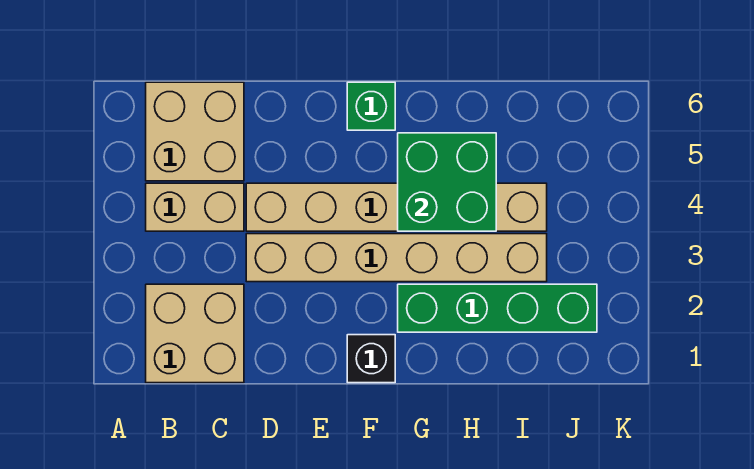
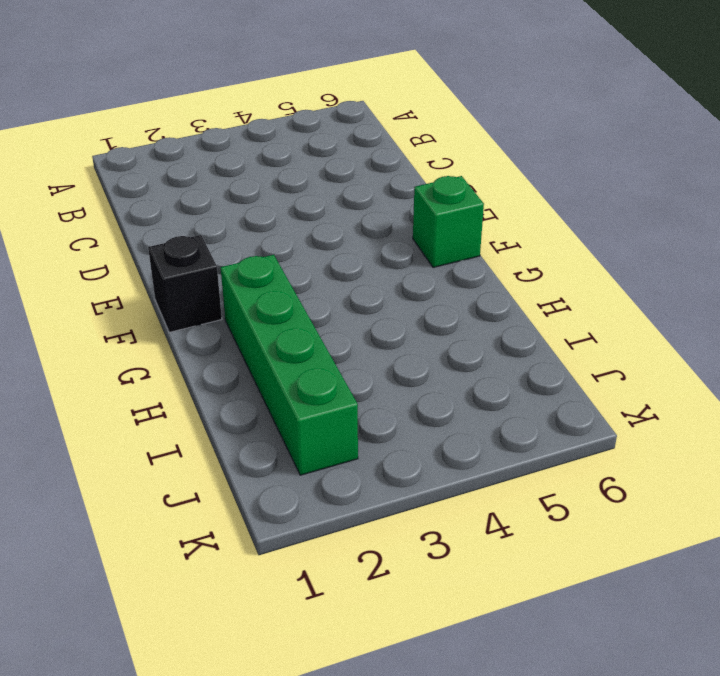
none -> tan 2x2 brick [146,284,244,383]
none -> tan 1x2 brick [146,183,244,231]

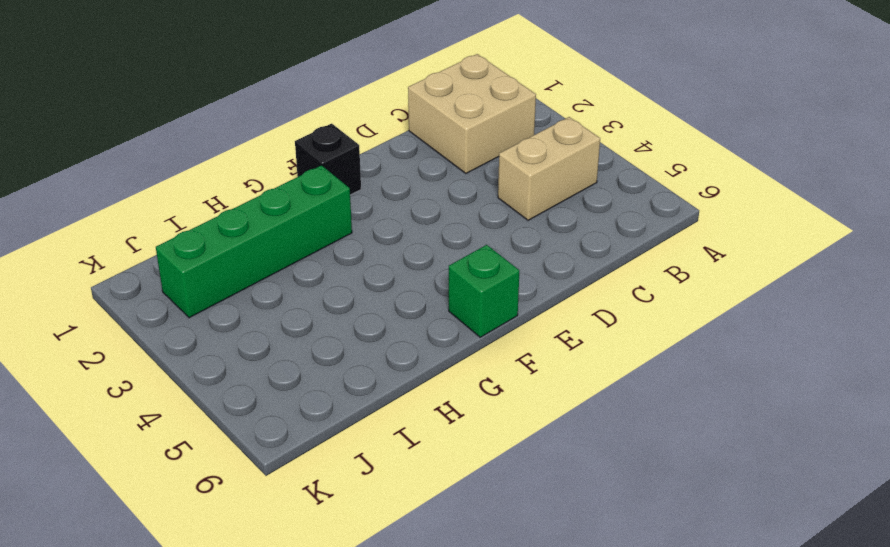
none -> tan 2x2 brick [146,82,244,181]
none -> tan 1x6 brick [246,234,547,282]

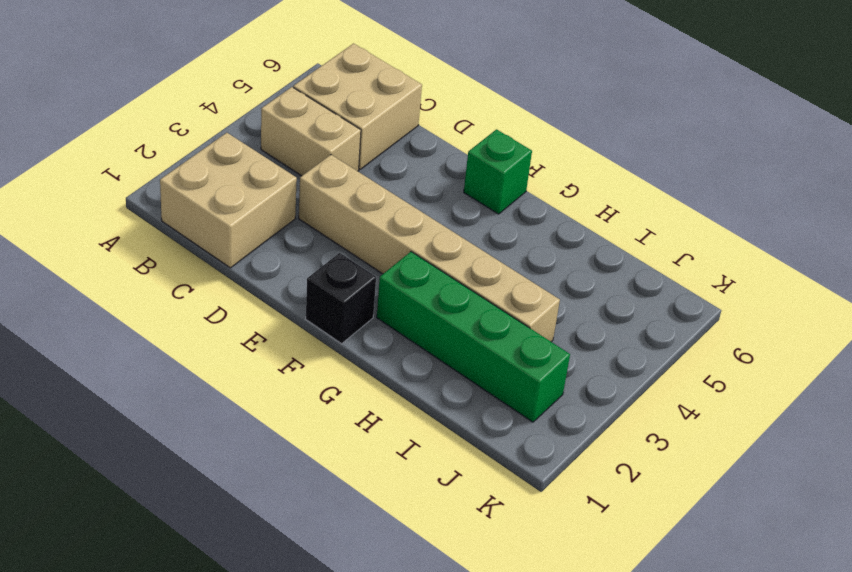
none -> tan 1x6 brick [246,183,547,231]
none -> green 2x2 brick [398,133,496,231]

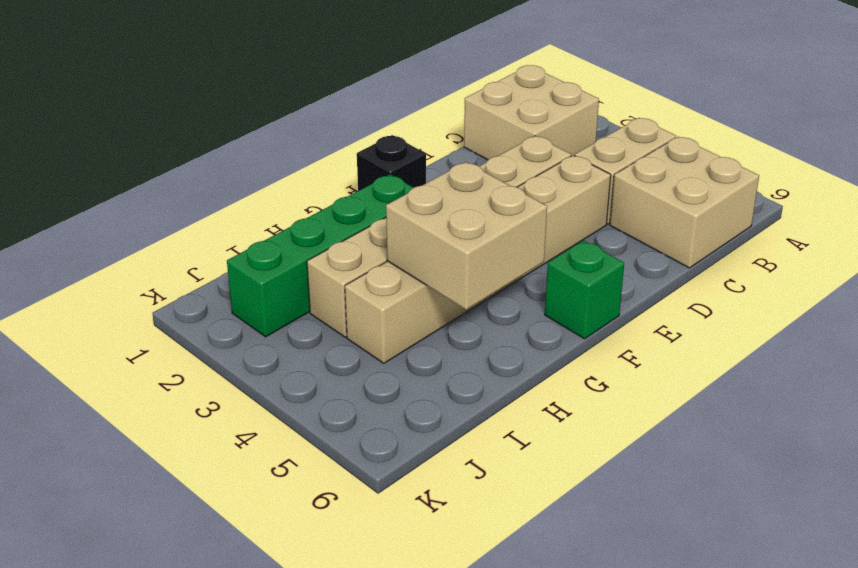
tan 2x2 brick [386,162,547,310] -> green 2x2 brick [398,133,496,231]

